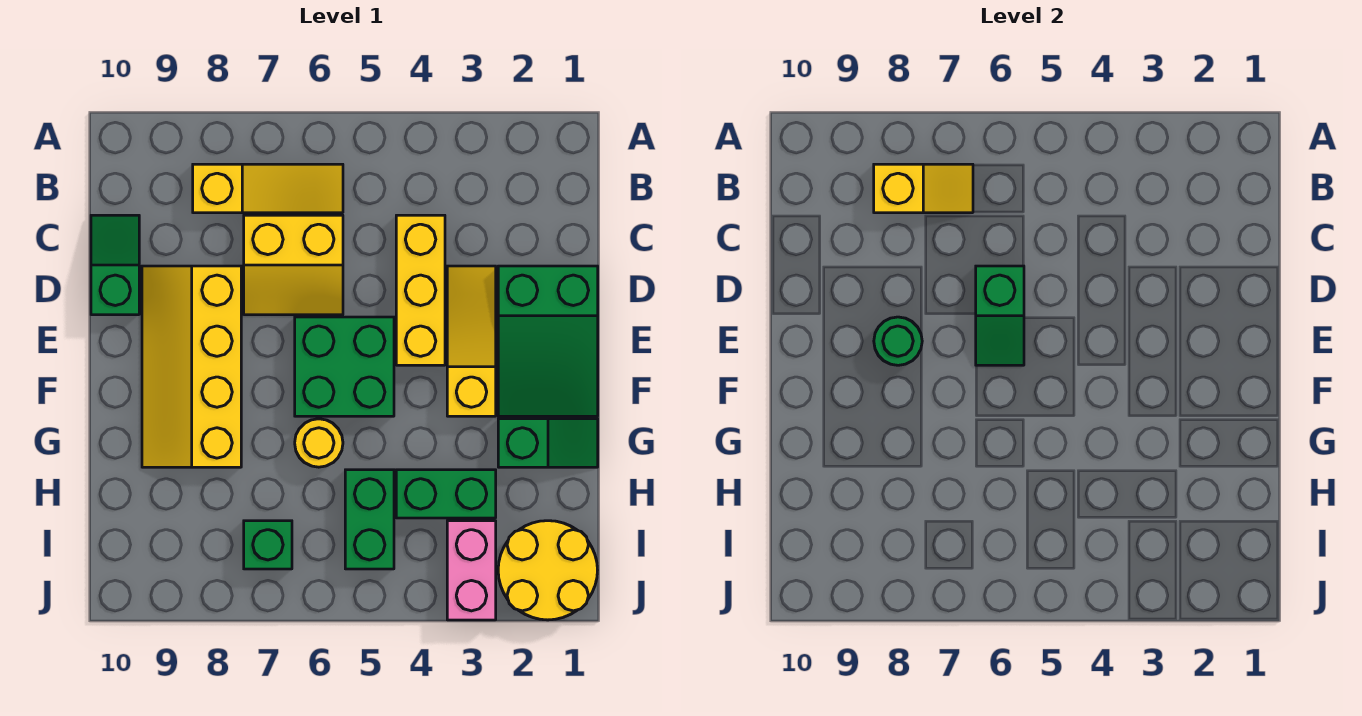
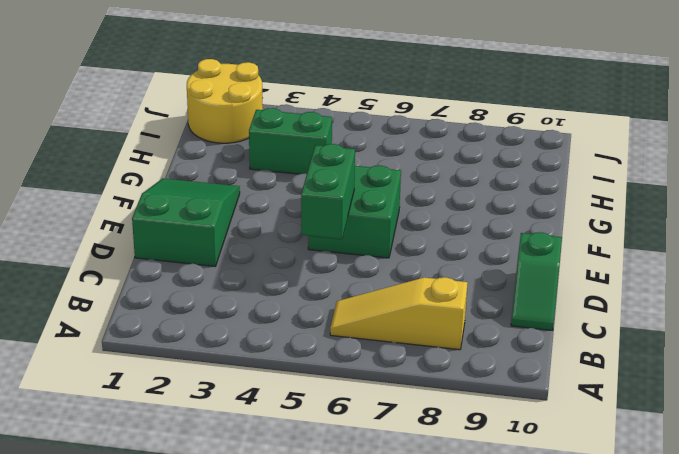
green 1x2 brick [301,144,355,239] -> green 1x2 brick moved to [345,470,394,569]
none -> yellow 1x3 brick [396,215,445,365]
none -> yellow 2x2 slope [244,215,343,315]
none -> yellow 1x3 slope [447,266,496,416]

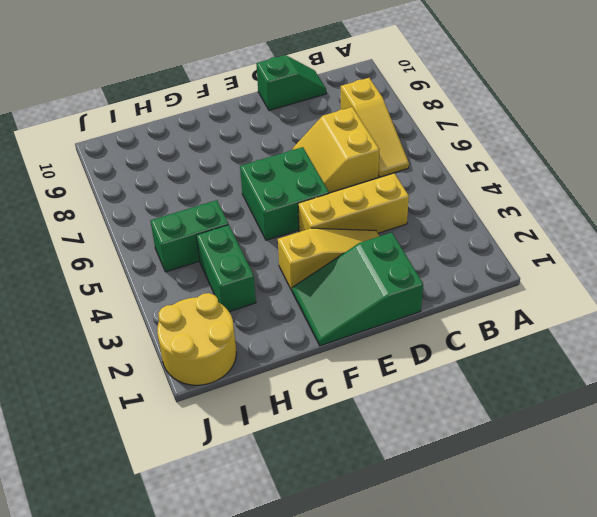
none -> yellow 2x4 slope [142,266,241,467]
none -> green 1x2 slope [498,419,598,467]
none -> yellow 1x1 round brick [295,419,343,467]

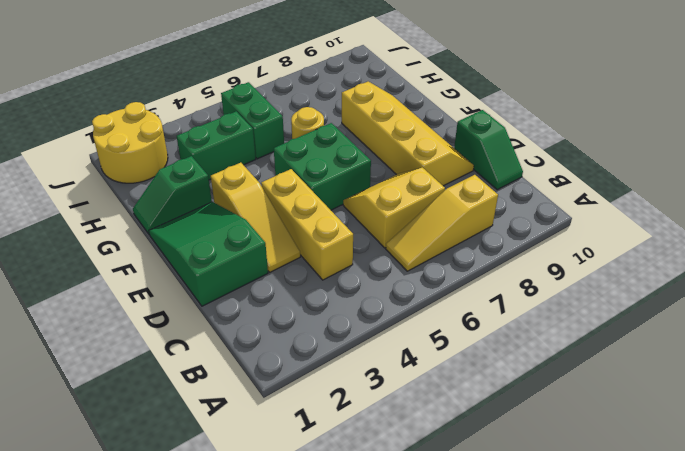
none -> pink 1x2 brick [447,521,496,620]
none -> green 1x1 brick [244,521,292,569]
none -> yellow 1x2 slope [874,164,973,213]

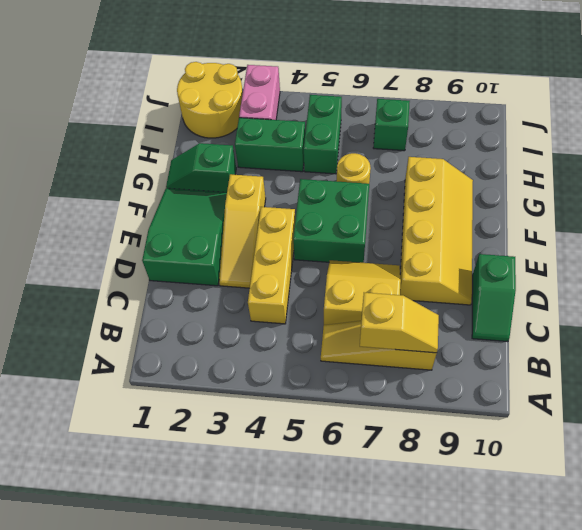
yellow 1x2 slope [360,293,439,353] -> yellow 1x2 slope turned to [874,164,973,213]
none -> green 1x2 slope [976,266,1024,365]
none -> green 1x1 round brick [874,317,922,365]

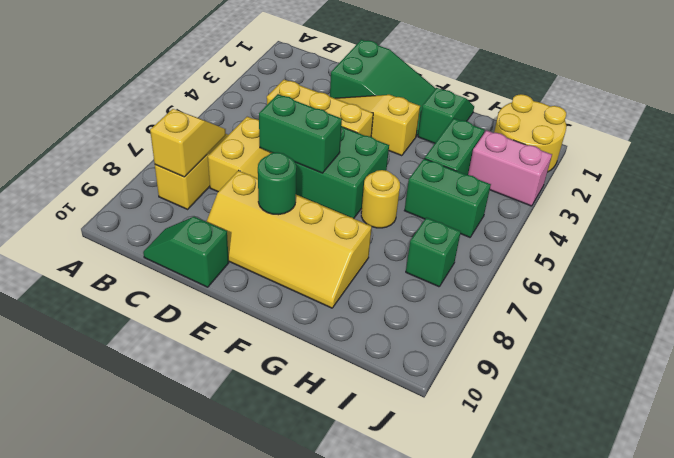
green 1x2 brick [259,94,342,173] -> green 1x2 slope [976,266,1024,365]

